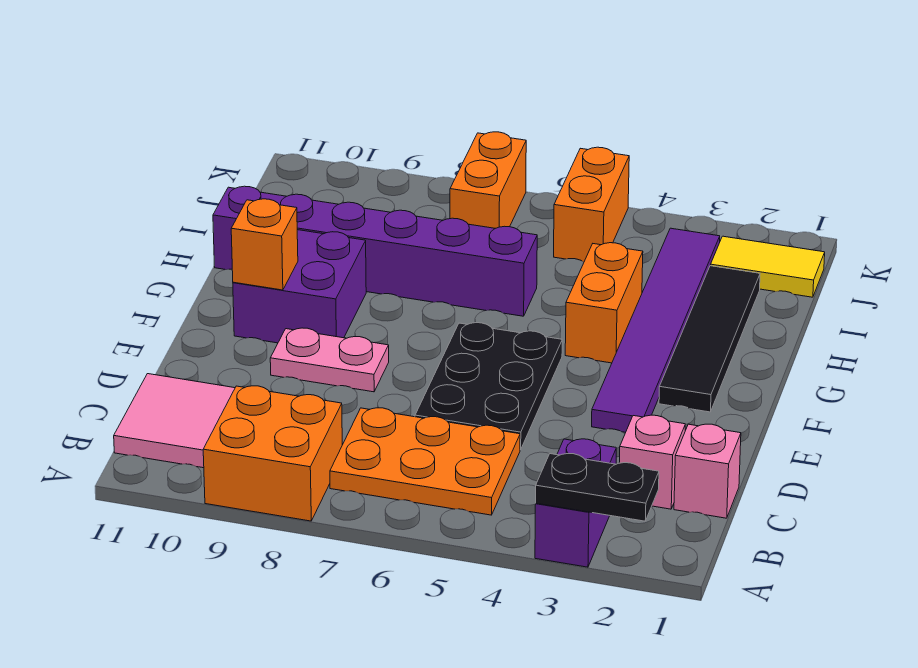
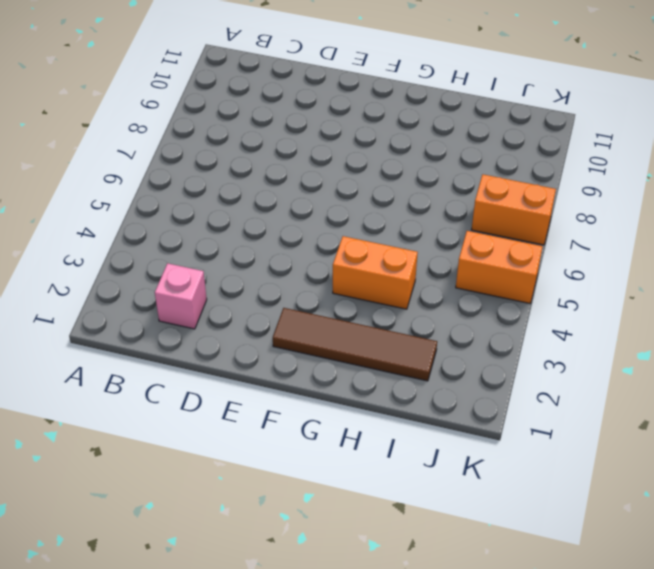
brown 1x4 tile [273,308,437,381] -> black 1x4 tile [659,266,760,412]
none -> purple 1x2 brick [535,439,616,567]
none -> orange 2x2 brick [203,386,342,521]
none -> orange 2x3 plate [330,408,520,515]

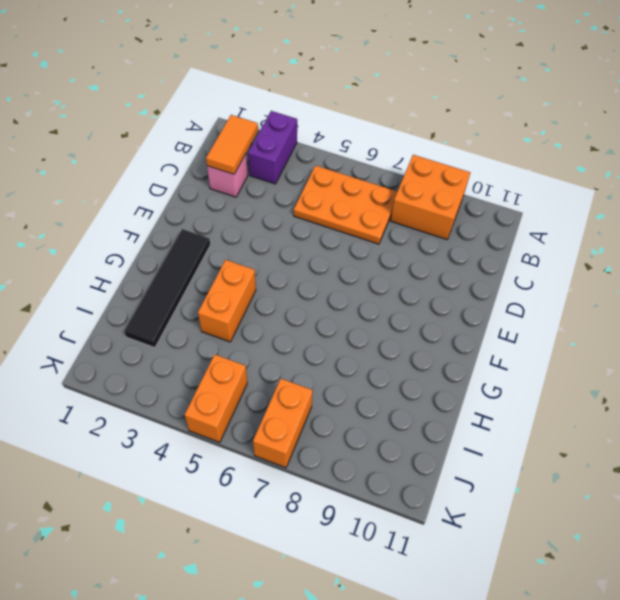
orange 1x2 tile [206,115,258,174] -> none
none -> pink 2x2 tile [114,374,235,468]
none -> pink 1x1 brick [674,424,741,518]
none -> black 2x3 plate [415,323,562,450]

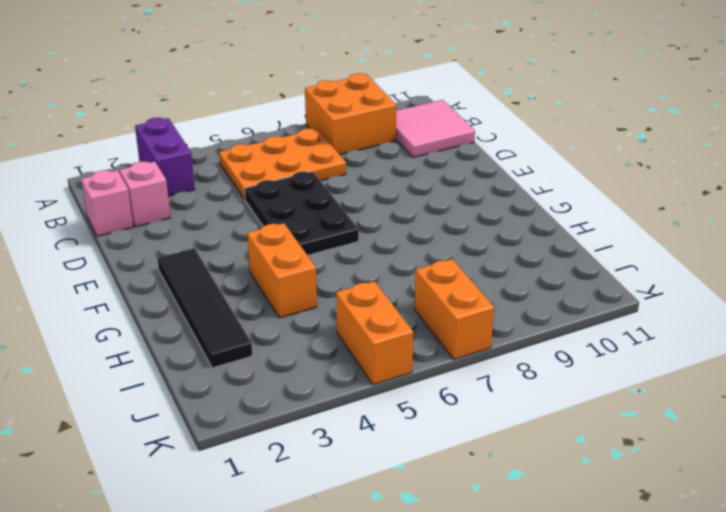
none -> purple 1x6 tile [592,228,720,432]
none -> pink 1x2 plate [270,328,389,392]
none -> purple 2x2 brick [233,230,366,343]

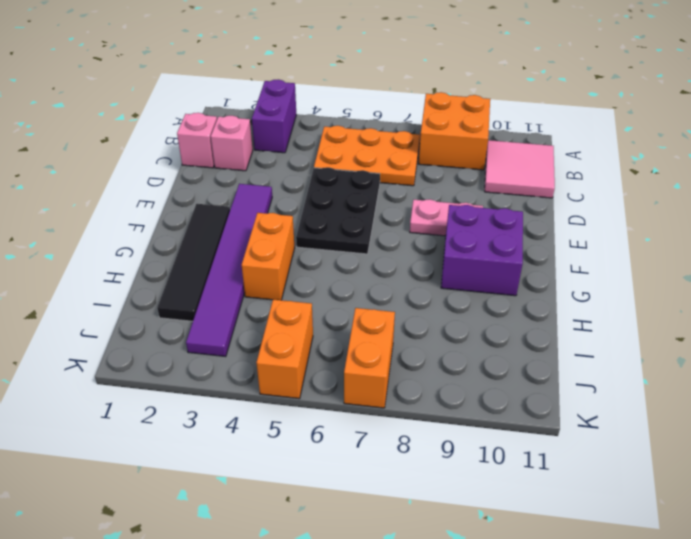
none -> purple 1x6 brick [213,186,537,316]
none -> yellow 1x2 tile [711,236,825,297]
none -> black 1x2 plate [536,454,659,521]

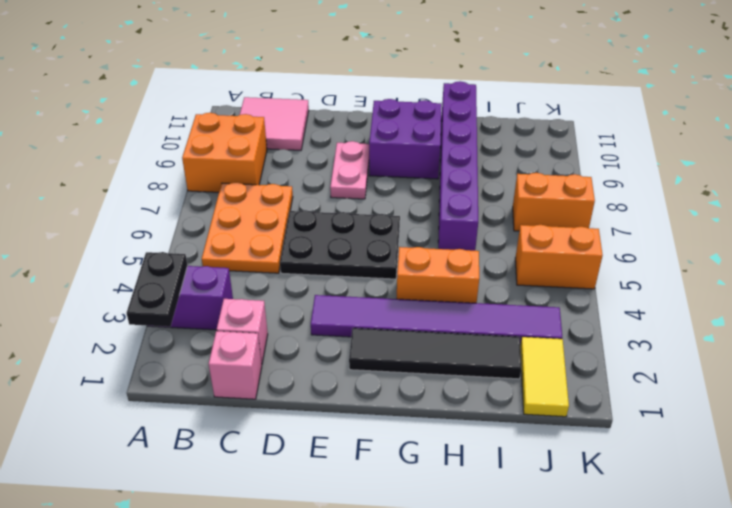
none -> orange 1x1 brick [231,199,298,290]

